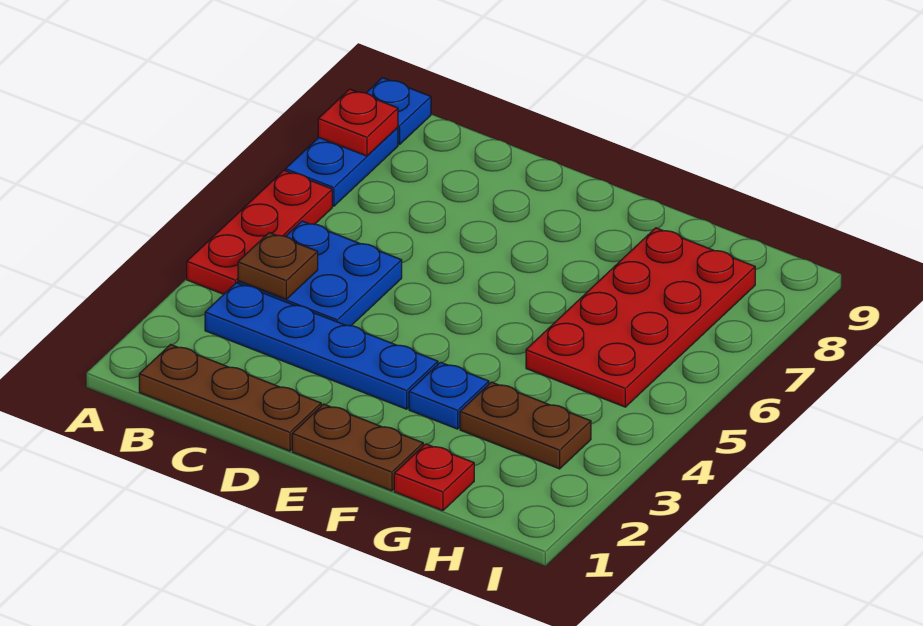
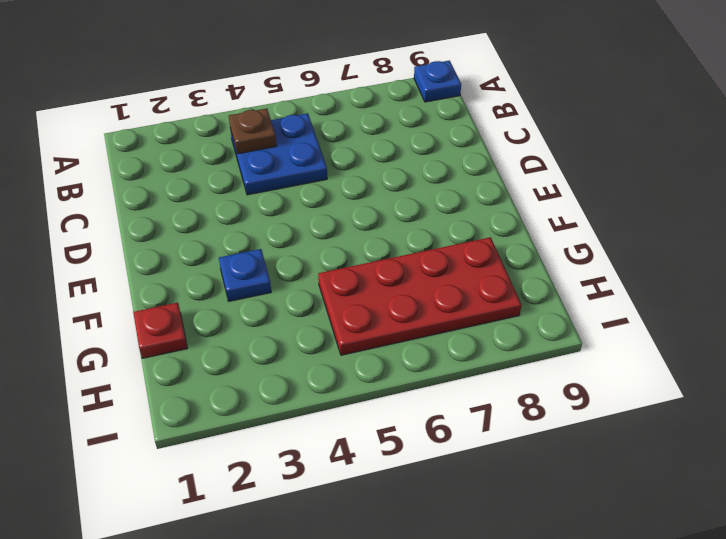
none -> red 1x3 plate [187,170,332,294]
none -> blue 1x2 plate [285,127,398,206]
none -> brown 1x3 plate [139,344,321,451]

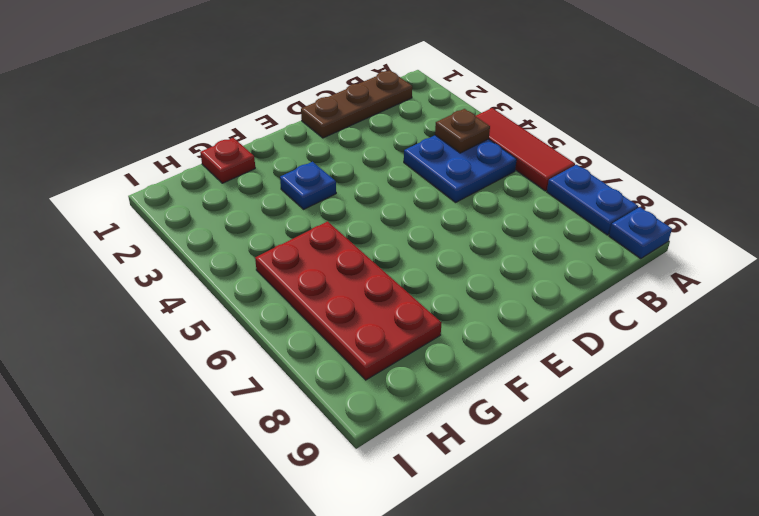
red 1x3 tile [476,108,575,191] -> red 1x3 plate [187,170,332,294]
none -> blue 1x4 plate [205,283,438,409]
none -> brown 1x2 plate [292,404,423,491]
none -> brown 1x2 plate [460,382,591,469]

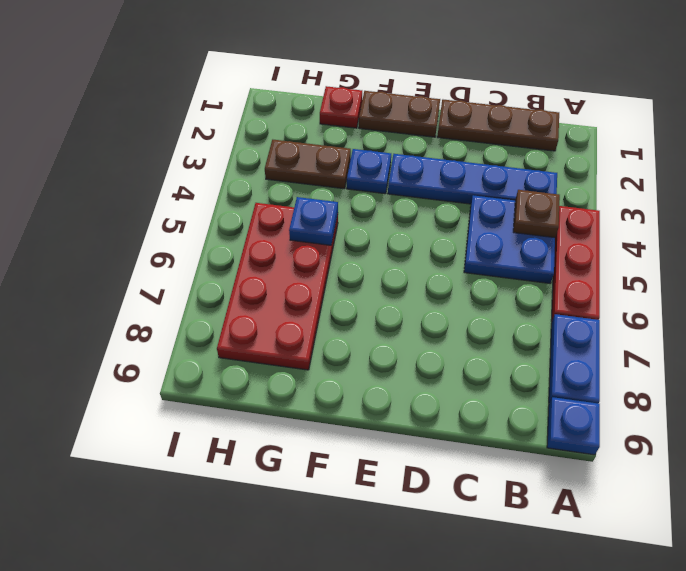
blue 1x1 plate [289,197,338,245] -> none
none -> red 1x1 plate [318,89,398,156]

